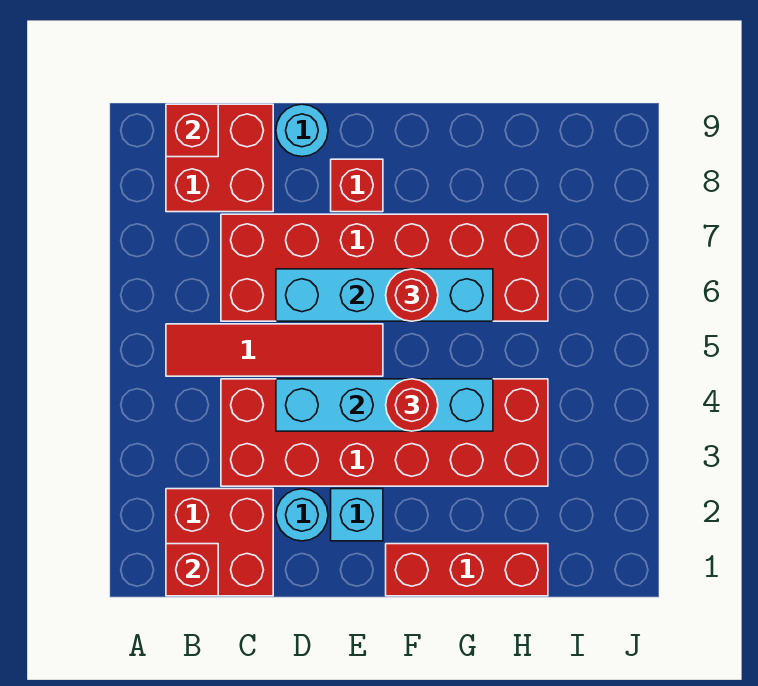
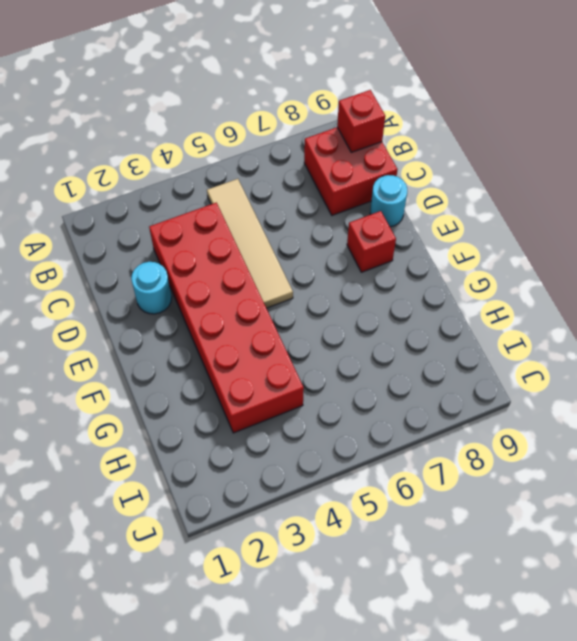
tan 1x4 tile [207,179,293,308] -> red 1x4 tile [166,324,383,376]
none -> red 2x2 brick [166,489,273,596]
none -> red 2x6 brick [221,214,548,321]
none -> cyan 1x1 brick [331,489,383,541]

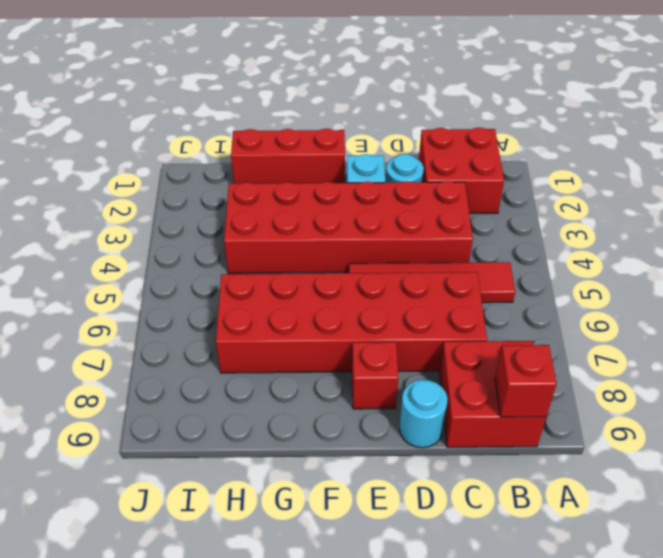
none -> red 1x1 brick [166,544,218,596]
none -> cyan 1x4 brick [276,379,493,431]
none -> cyan 1x4 brick [276,269,493,321]

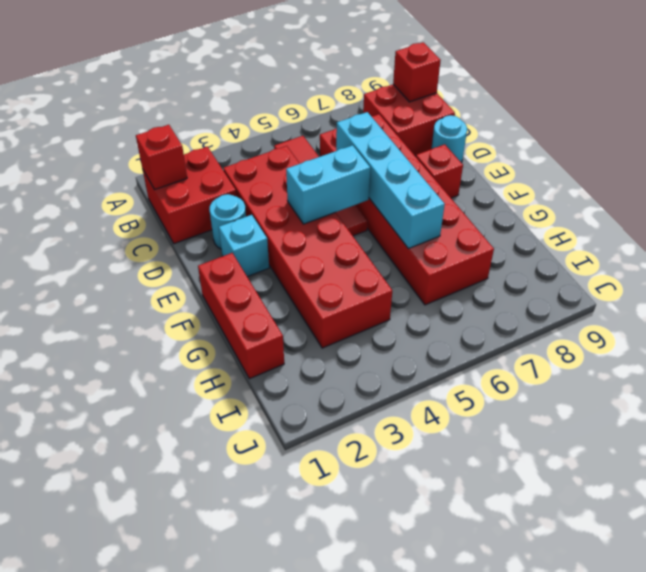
cyan 1x2 brick [286,145,370,224] -> cyan 1x4 brick [276,379,493,431]
none -> red 1x1 round brick [386,379,438,431]
none -> red 1x1 round brick [386,269,438,321]

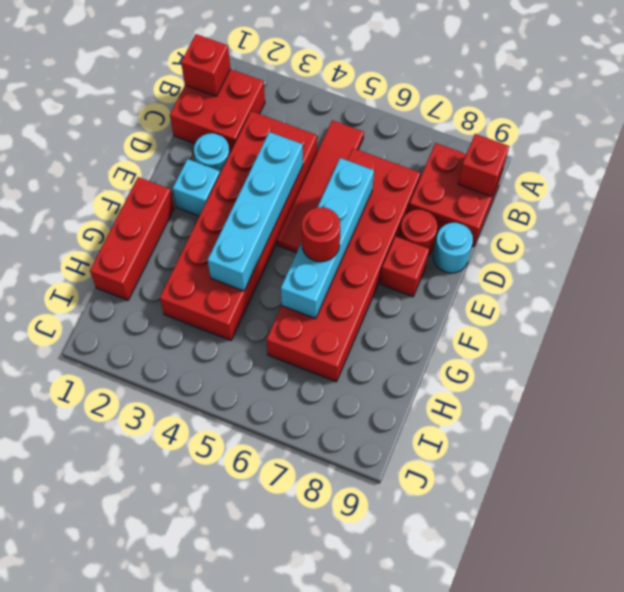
red 1x1 round brick [400,210,437,256] -> red 1x1 round brick moved to [386,379,438,431]

